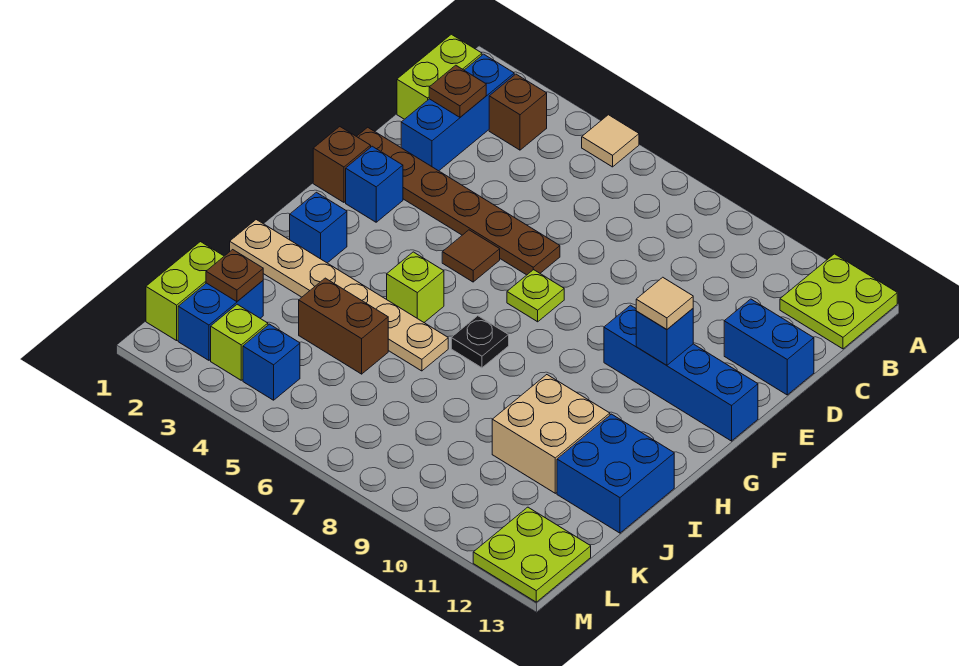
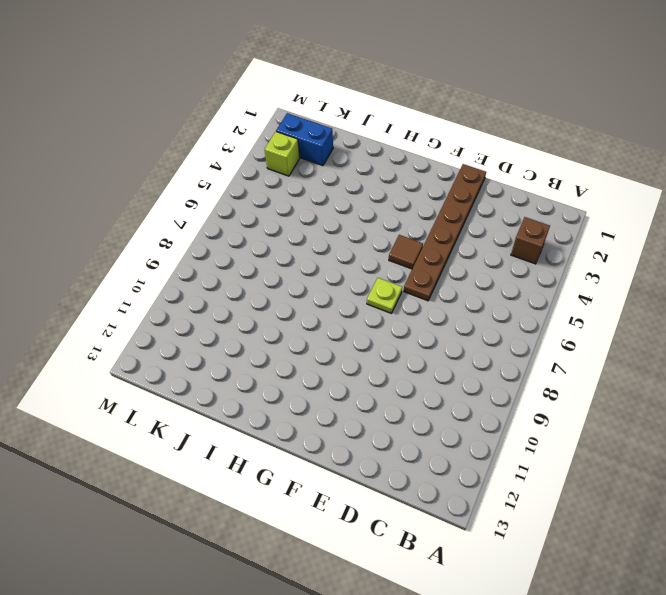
none -> tan 1x1 tile [582,115,639,167]
none -> lime 2x2 plate [780,254,897,349]
none -> lime 1x2 brick [397,34,482,119]

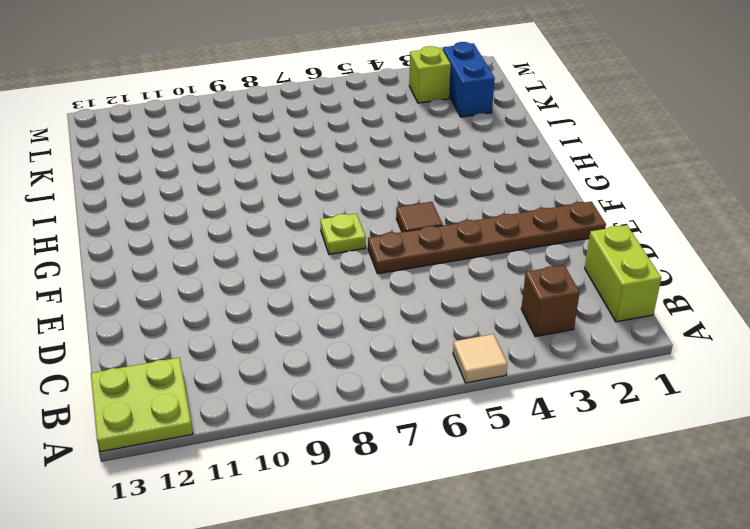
none -> blue 1x3 brick [401,54,514,171]
none -> blue 1x2 brick [724,299,814,395]
none -> brown 1x1 brick [313,127,371,202]

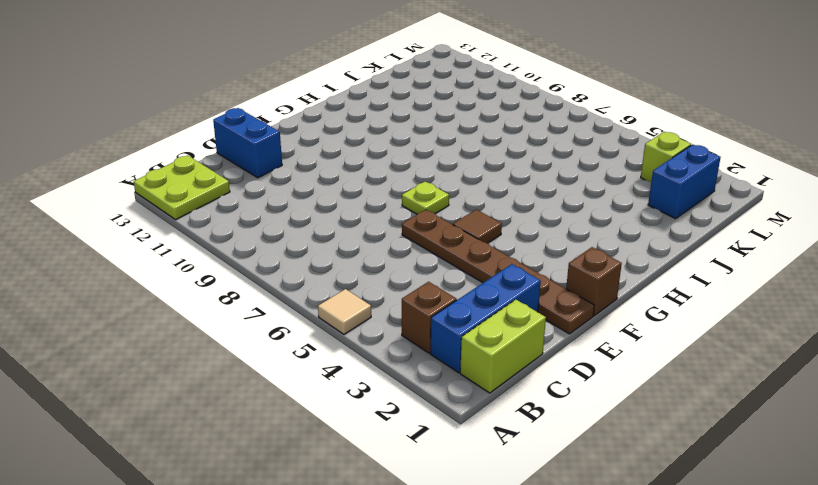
none -> blue 1x1 brick [346,146,403,222]
none -> blue 1x4 brick [604,305,758,441]
none -> blue 1x1 brick [290,192,347,263]

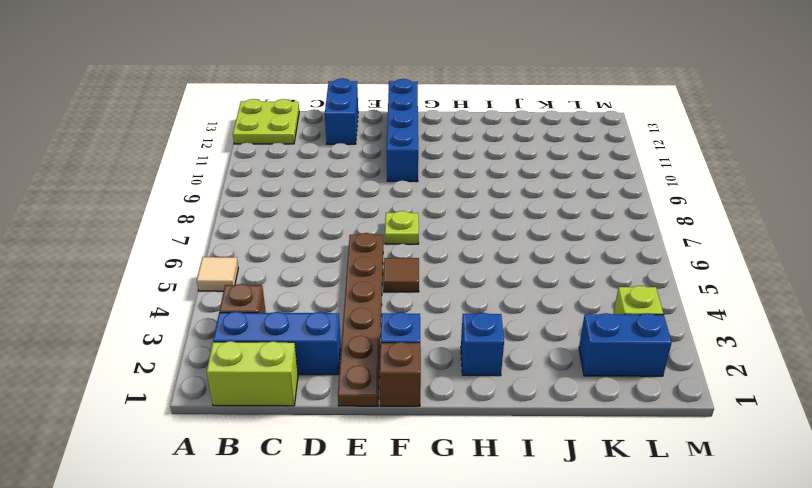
none -> lime 1x1 brick [387,252,444,322]
none -> black 1x1 plate [451,316,509,368]
none -> tan 1x6 plate [230,220,448,371]

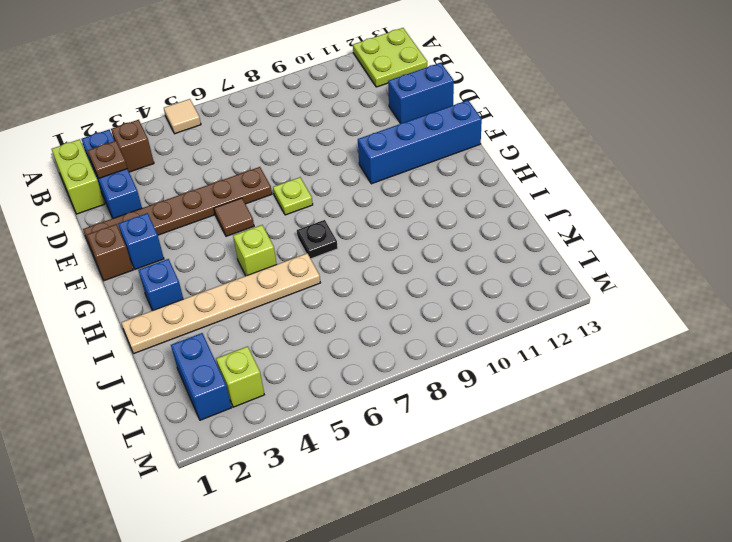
none -> tan 2x2 brick [492,375,610,493]
none -> blue 2x2 brick [557,414,674,533]
none -> brown 1x2 brick [299,278,388,374]

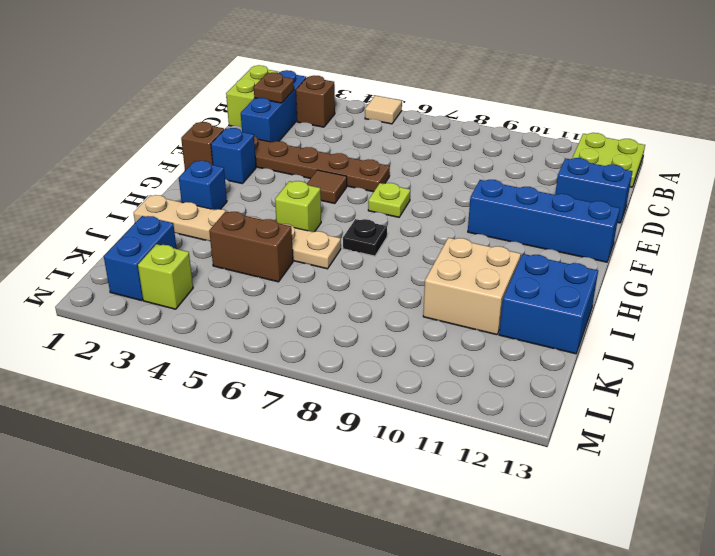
none -> lime 1x2 brick [146,242,224,341]
none -> blue 1x1 brick [243,324,300,400]
none -> lime 2x2 plate [473,507,591,602]

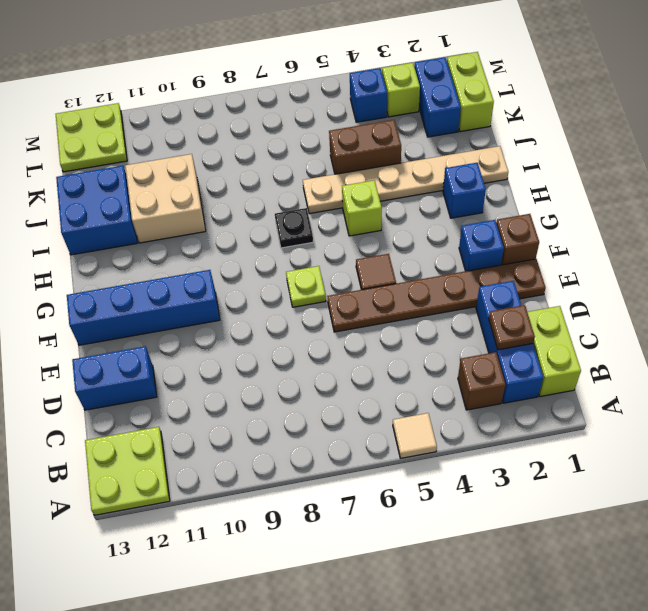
none -> blue 1x1 brick [636,309,693,365]
none -> brown 1x1 plate [206,250,263,302]
none -> tan 1x1 tile [636,277,693,330]

